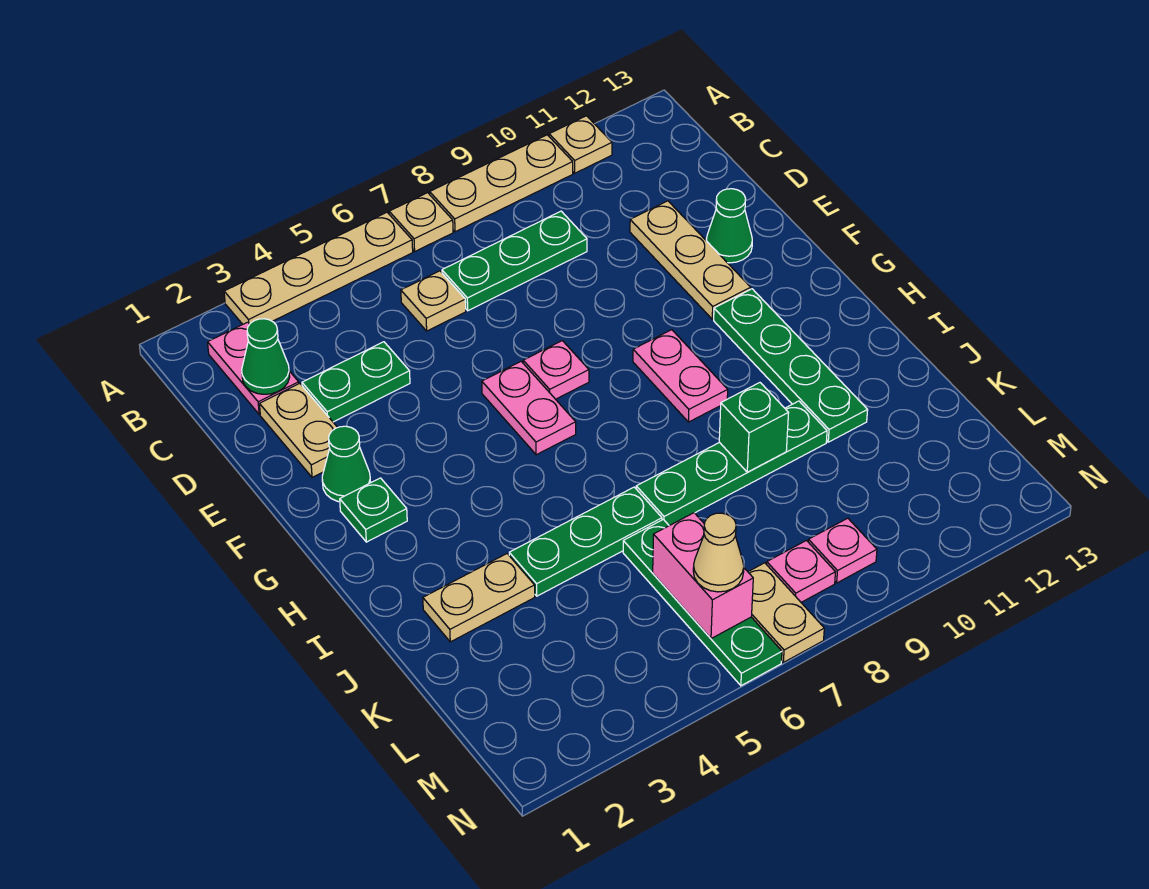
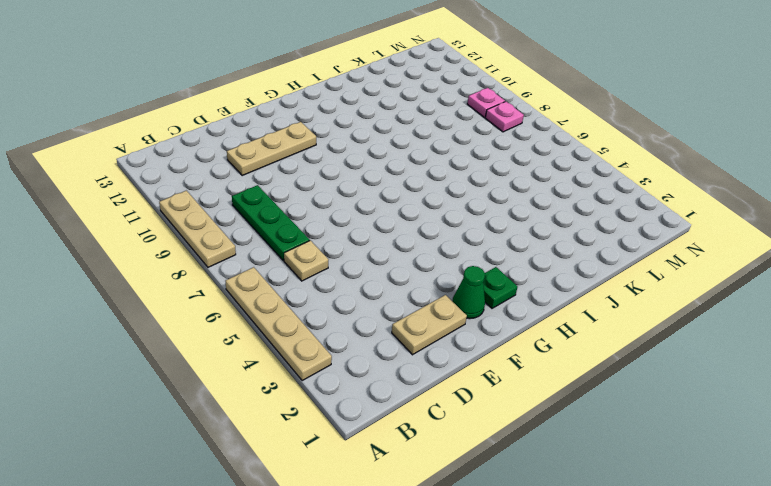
none -> tan 1x1 plate [389,193,453,251]
none -> tan 1x1 plate [549,116,612,173]
none -> pink 1x2 plate [208,322,299,414]

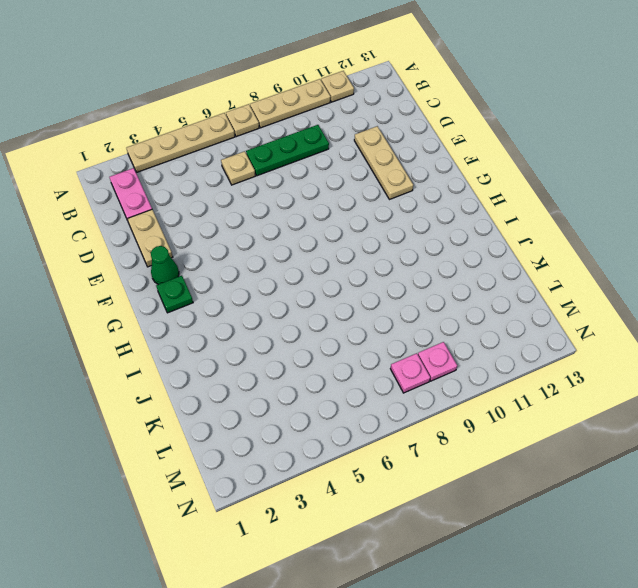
none -> green 1x2 plate [302,342,410,422]
none -> green 1x1 cone [706,189,752,263]
none -> pink 1x2 plate [482,361,576,455]

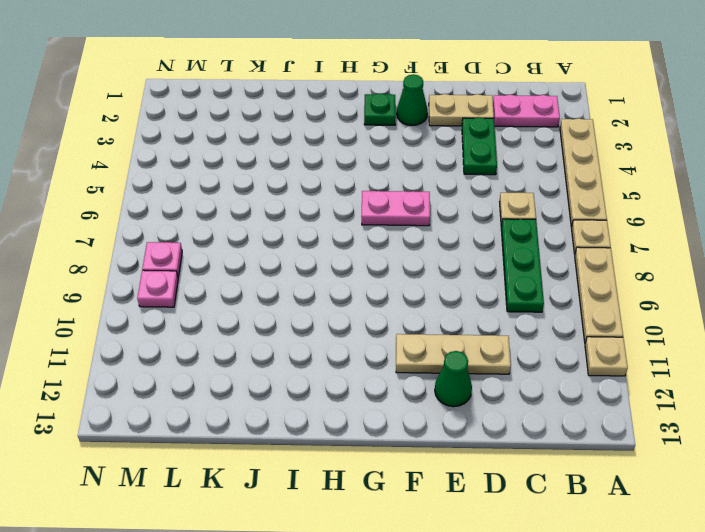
none -> pink 1x1 plate [523,341,589,399]
none -> pink 1x2 plate [633,330,728,422]
none -> green 1x4 plate [714,289,868,442]

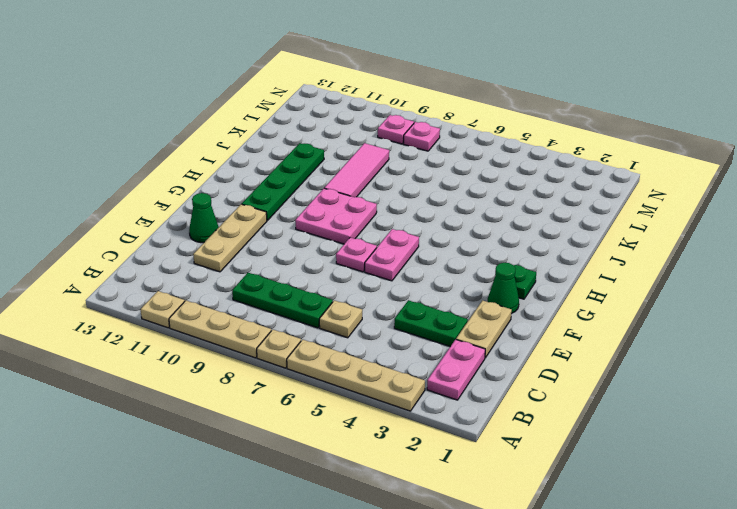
pink 2x2 plate [295,188,377,244] -> pink 1x2 plate [633,330,728,422]
pink 1x3 tile [325,143,389,197] -> green 1x4 plate [636,401,827,526]
none -> tan 1x2 plate [423,554,535,642]
none -> green 1x3 plate [509,487,662,596]
none -> green 1x4 plate [623,519,782,686]

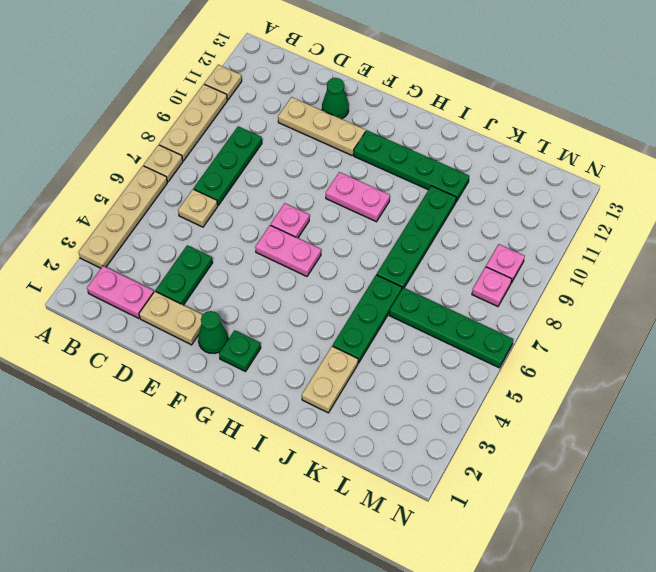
none -> tan 1x2 plate [748,563,824,662]
none -> green 1x1 cone [242,319,290,394]
none -> green 1x1 brick [719,383,788,472]

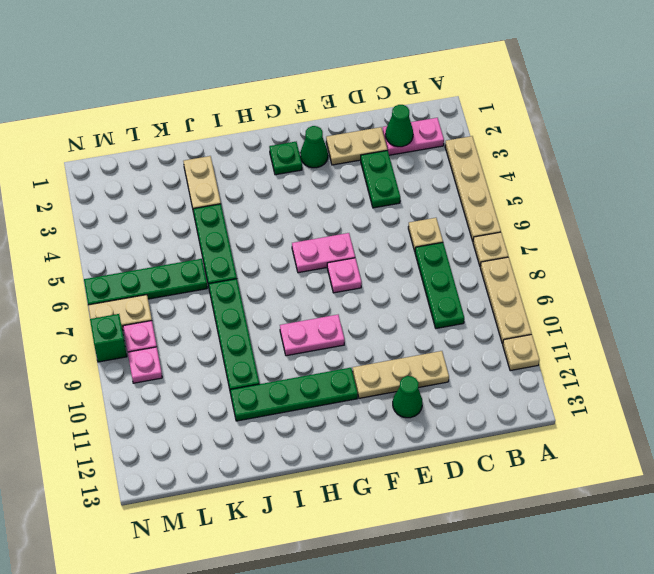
green 1x1 brick [90,314,127,362] -> green 1x1 brick moved to [719,383,788,472]
none -> pink 1x2 brick [653,513,753,639]
none -> tan 1x1 cone [693,513,744,592]

